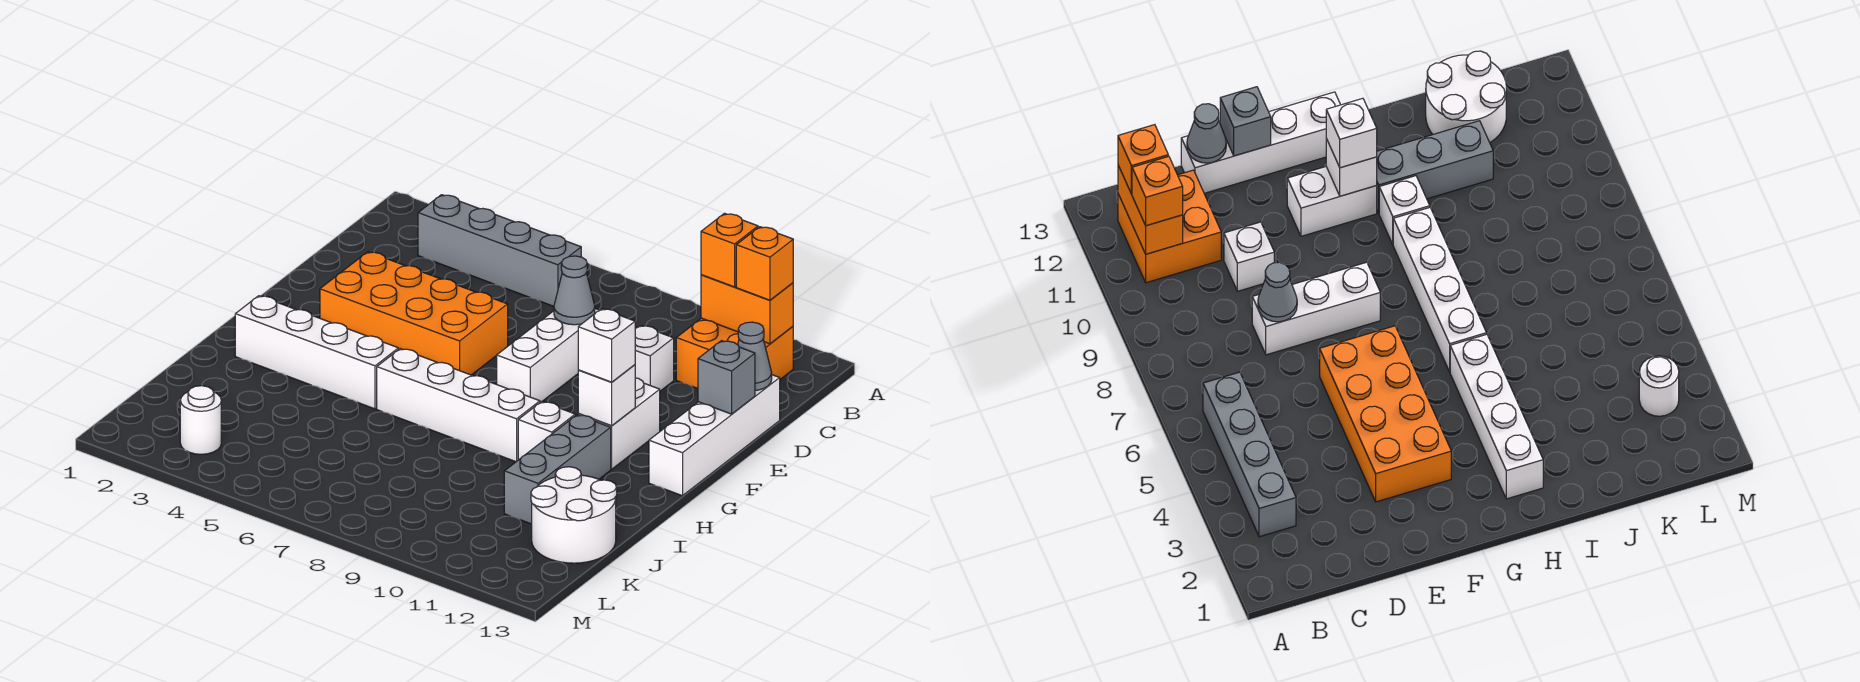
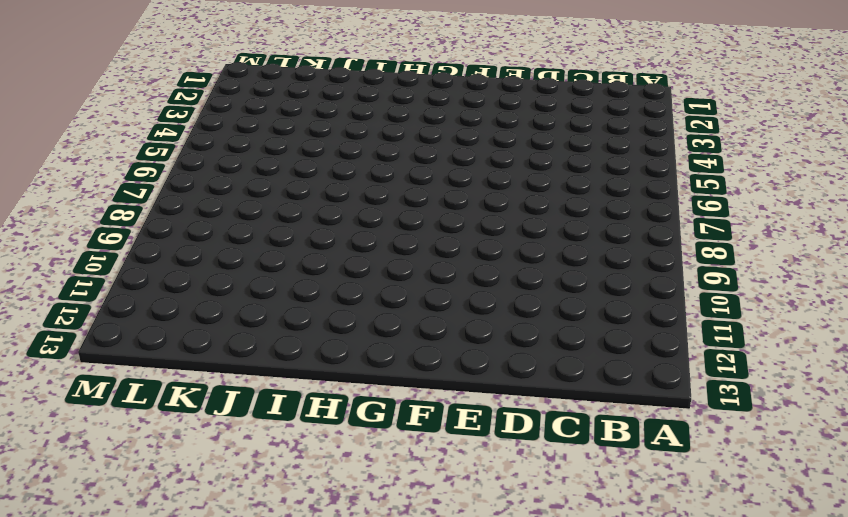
none -> grey 1x4 brick [418,195,581,306]
none -> orange 2x2 brick [676,318,793,389]
none -> white 1x3 brick [497,309,599,402]

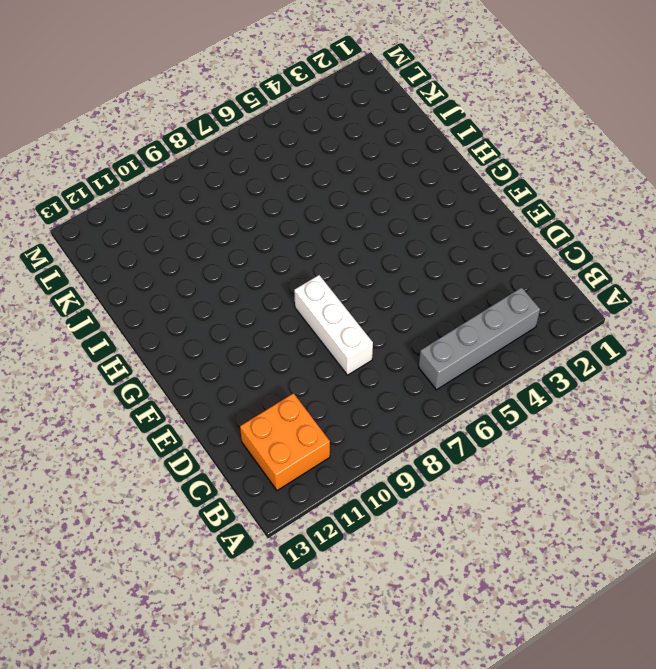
none -> white 1x1 brick [635,325,674,391]
none -> white 1x4 brick [649,375,780,496]
none -> orange 2x4 brick [320,252,508,375]

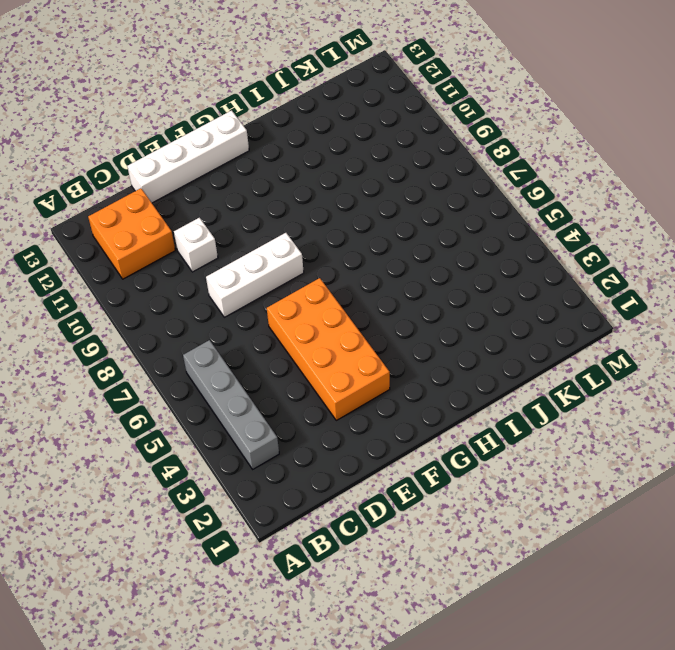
none -> white 1x2 brick [578,378,660,469]
none -> white 1x4 brick [235,296,398,409]
none -> white 1x4 brick [377,349,540,462]

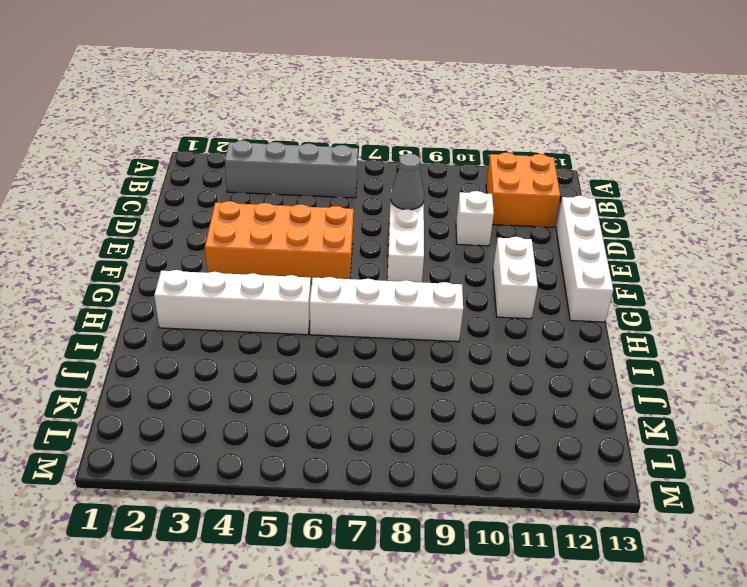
none -> white 1x1 brick [518,402,575,460]
none -> grey 1x3 brick [504,415,611,524]
none -> white 2x2 round brick [531,467,617,563]

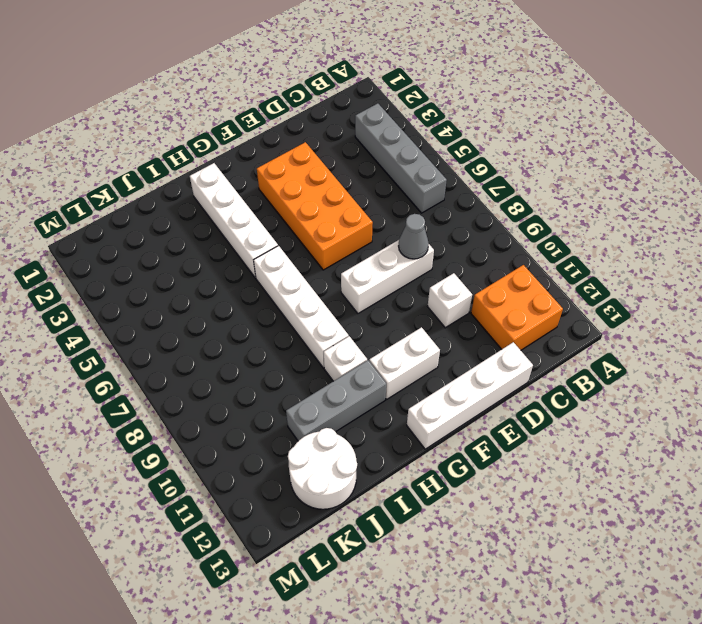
none -> white 1x1 round brick [180,386,221,454]
none -> orange 1x2 brick [701,275,793,344]
none -> grey 1x1 cone [738,322,772,391]

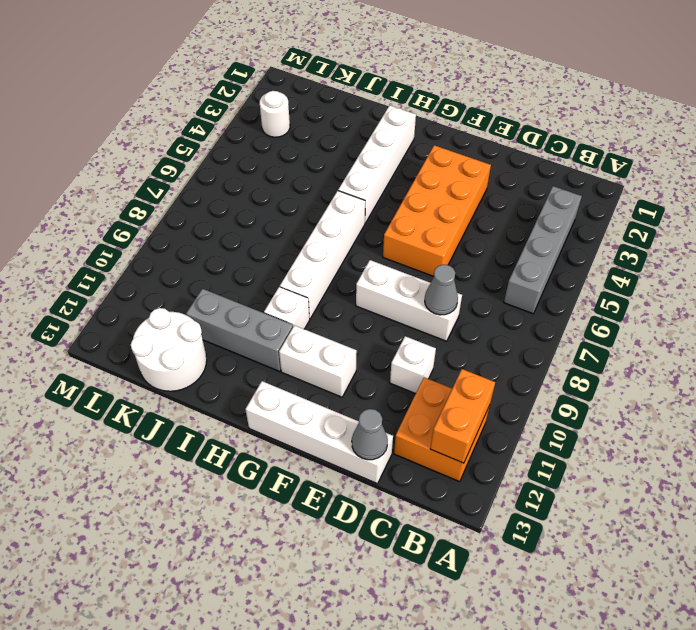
none -> grey 1x1 brick [698,341,755,414]
none -> white 1x1 brick [578,365,635,426]
none -> orange 1x1 brick [701,213,758,287]

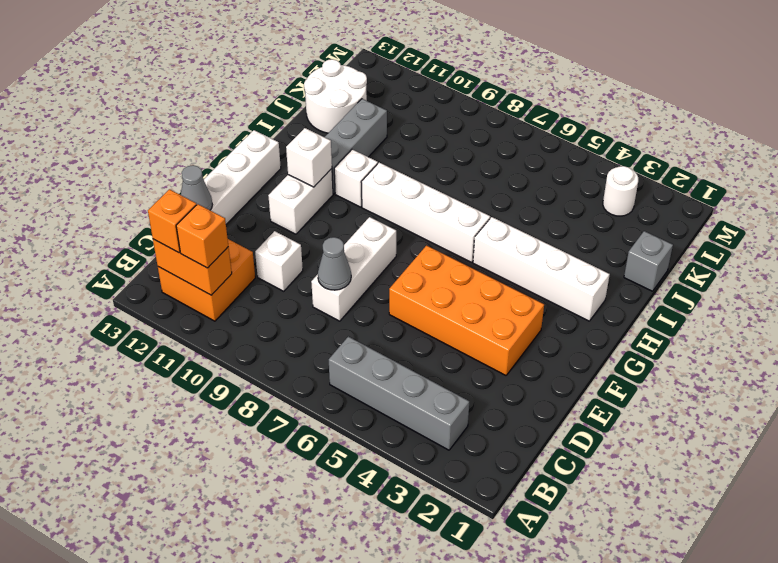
grey 1x1 brick [624,231,673,291] -> grey 1x1 brick moved to [698,341,755,414]
none -> white 1x1 brick [578,309,635,382]

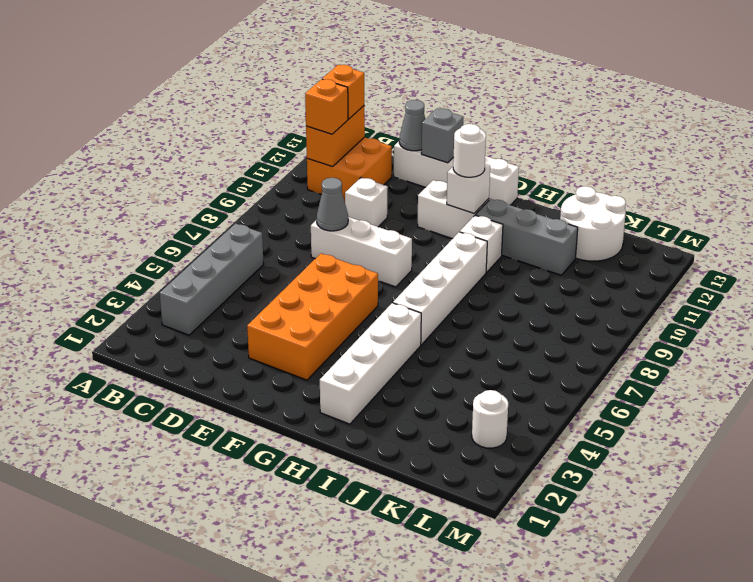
white 1x1 round brick [453,124,486,177] -> white 1x1 brick [578,309,635,382]

